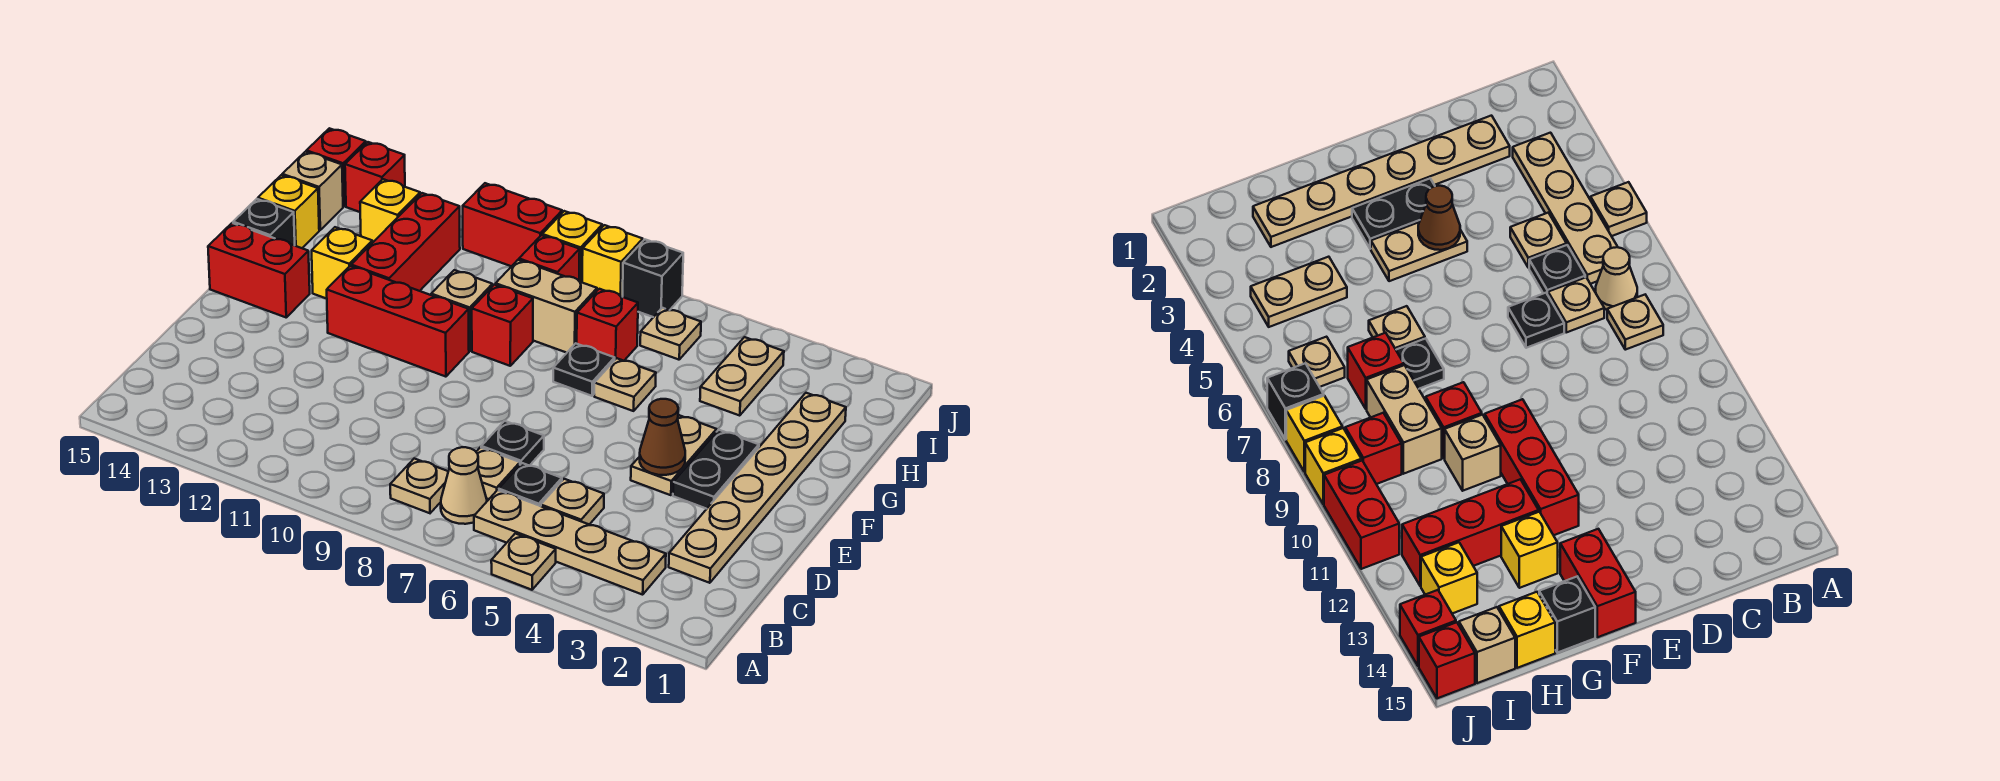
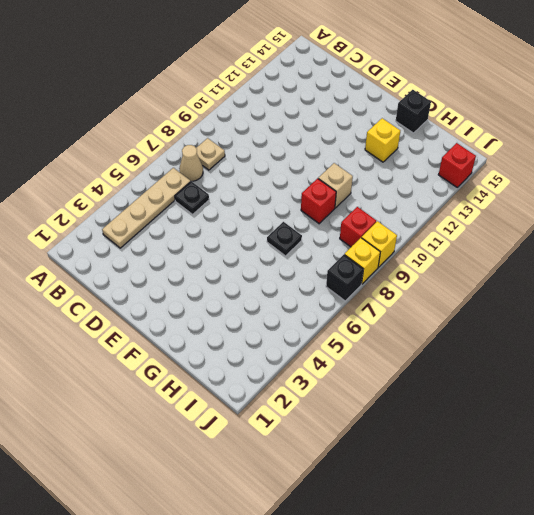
none -> tan 1x1 plate [491,534,556,590]
none -> tan 1x6 plate [669,393,846,583]
none -> tan 1x1 plate [541,479,604,525]
none -> tan 1x1 plate [476,447,520,499]

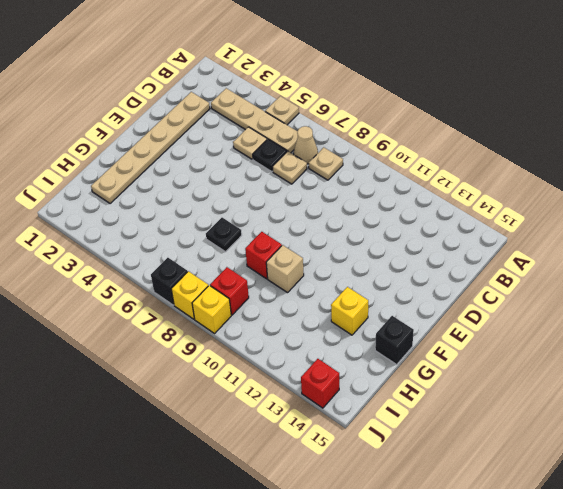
none -> black 1x1 plate [481,421,544,466]
none -> black 1x2 plate [673,430,759,509]
none -> tan 1x2 plate [631,415,717,495]
none -> red 1x3 brick [327,266,469,377]

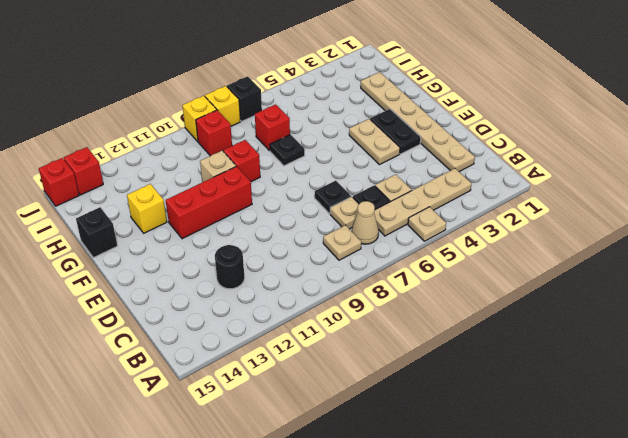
black 1x1 round brick [215,245,245,289] -> none
none -> red 1x2 brick [208,223,310,317]
none -> tan 1x1 plate [594,358,656,411]
none -> red 1x3 brick [351,193,460,291]
none -> tan 1x2 plate [700,337,784,416]

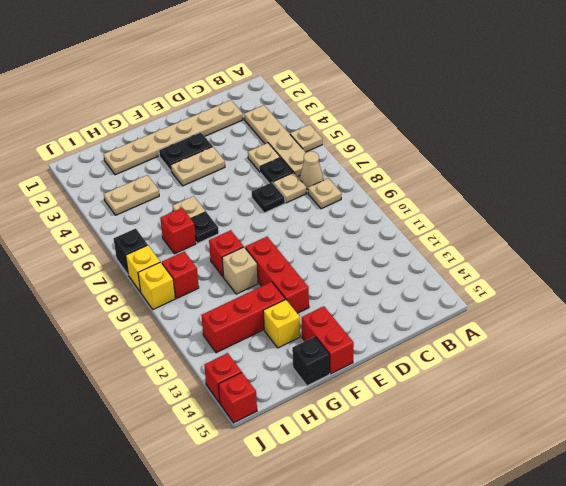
none -> tan 1x2 brick [496,260,597,353]
none -> yellow 1x1 brick [258,175,319,248]
none -> tan 1x1 plate [640,308,701,360]
none -> yellow 1x1 brick [360,179,420,243]

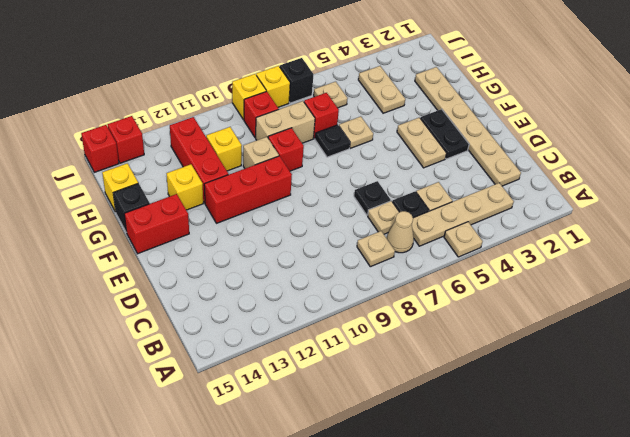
yellow 1x1 brick [206,127,242,171] -> yellow 1x1 brick moved to [360,179,420,243]
none -> tan 1x1 brick [282,152,343,230]
none -> red 1x2 brick [463,183,562,266]
none -> brown 1x1 cone [640,399,685,475]

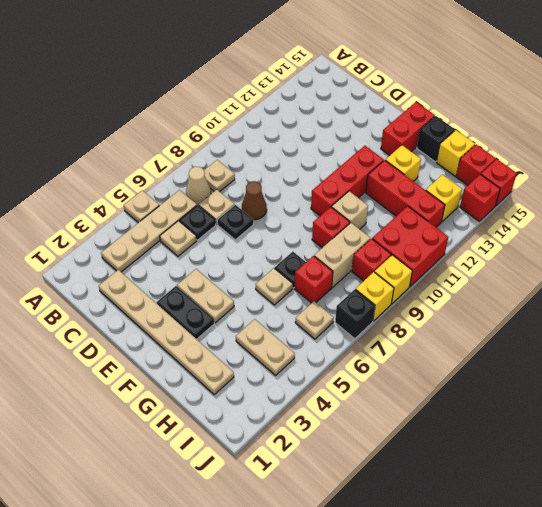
brown 1x1 cone [242,181,267,220] -> brown 1x1 cone moved to [640,399,685,475]
red 2x2 brick [372,206,448,287] -> red 1x2 brick [463,183,562,266]
red 1x1 brick [456,144,496,186] -> tan 1x1 brick [282,152,343,230]

